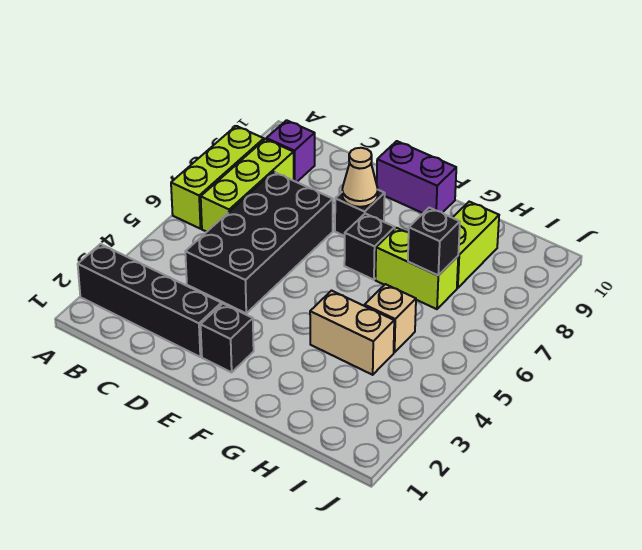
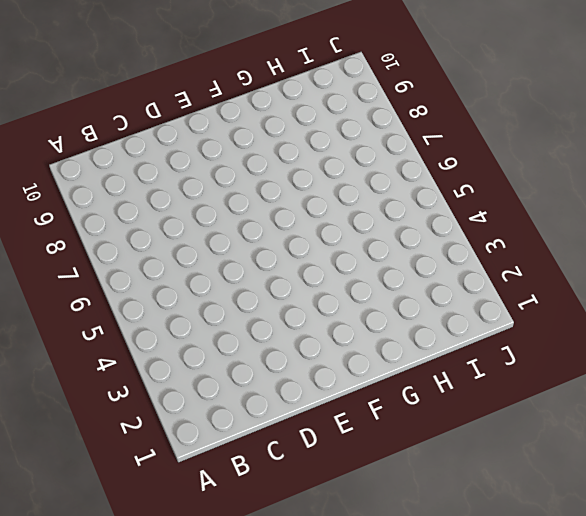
none -> black 1x4 brick [78,244,221,357]
none -> lime 1x3 brick [171,126,264,229]
none -> lime 1x3 brick [201,139,294,232]

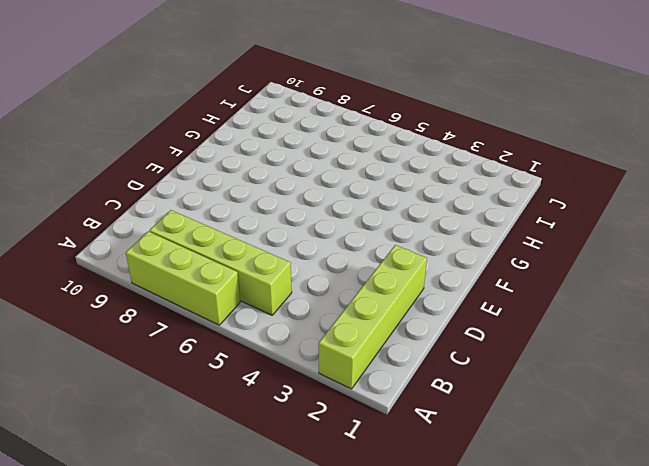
lime 1x4 brick [318,245,427,389] -> black 1x4 brick [78,244,221,357]
lime 1x4 brick [149,210,292,315] -> lime 1x3 brick [201,139,294,232]
none -> purple 1x1 brick [266,120,315,182]
none -> black 2x4 brick [185,172,333,313]
none -> black 1x1 brick [201,304,254,372]

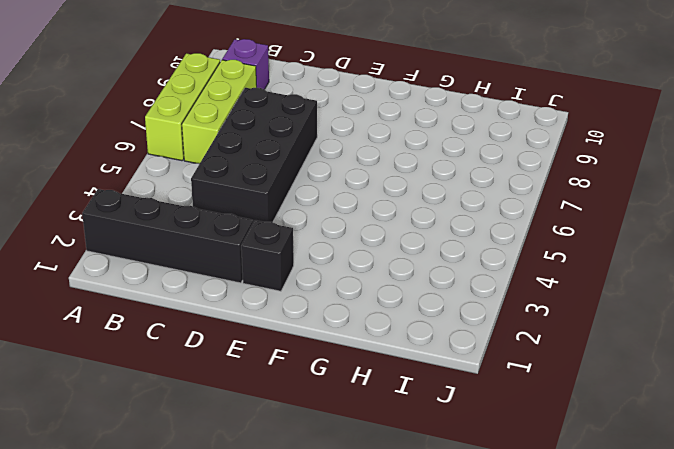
none -> black 1x1 brick [335,190,385,236]
none -> purple 1x2 brick [377,141,456,213]
none -> black 1x1 brick [344,214,395,280]

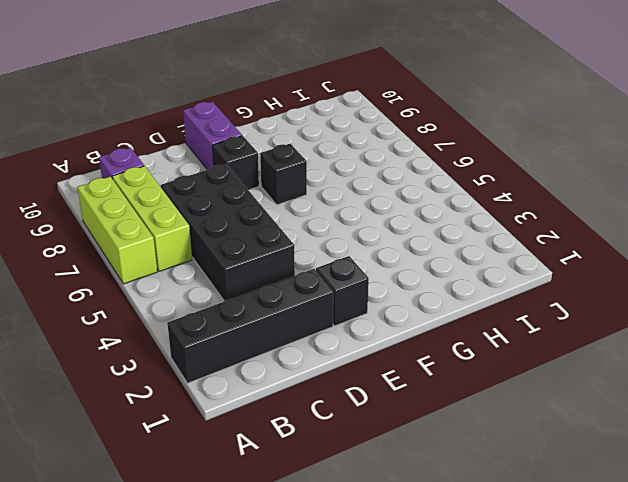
purple 1x2 brick [183,101,242,170] -> purple 1x2 brick turned to [377,141,456,213]
none -> tan 1x2 brick [310,291,394,375]
none -> lime 1x2 brick [375,228,458,309]
none -> tan 1x1 brick [365,284,416,353]

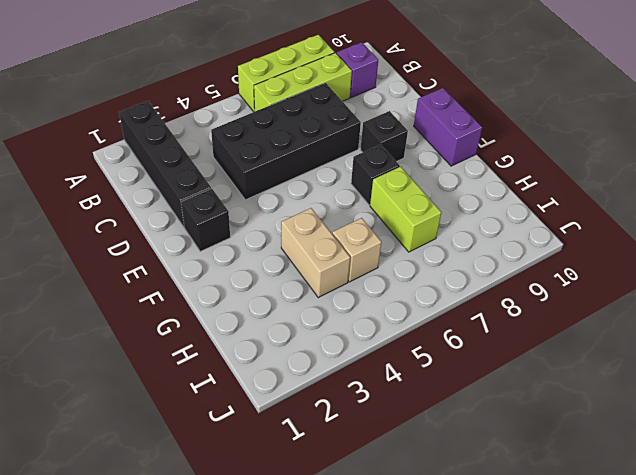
none -> lime 1x2 brick [453,202,499,288]
none -> tan 1x1 cone [342,148,378,207]
none -> black 1x1 brick [408,208,460,275]

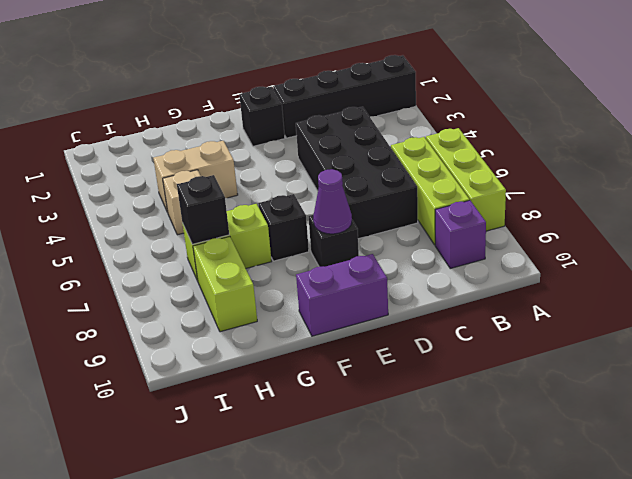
purple 1x1 cone [313,169,352,234] -> tan 1x1 cone [342,148,378,207]

